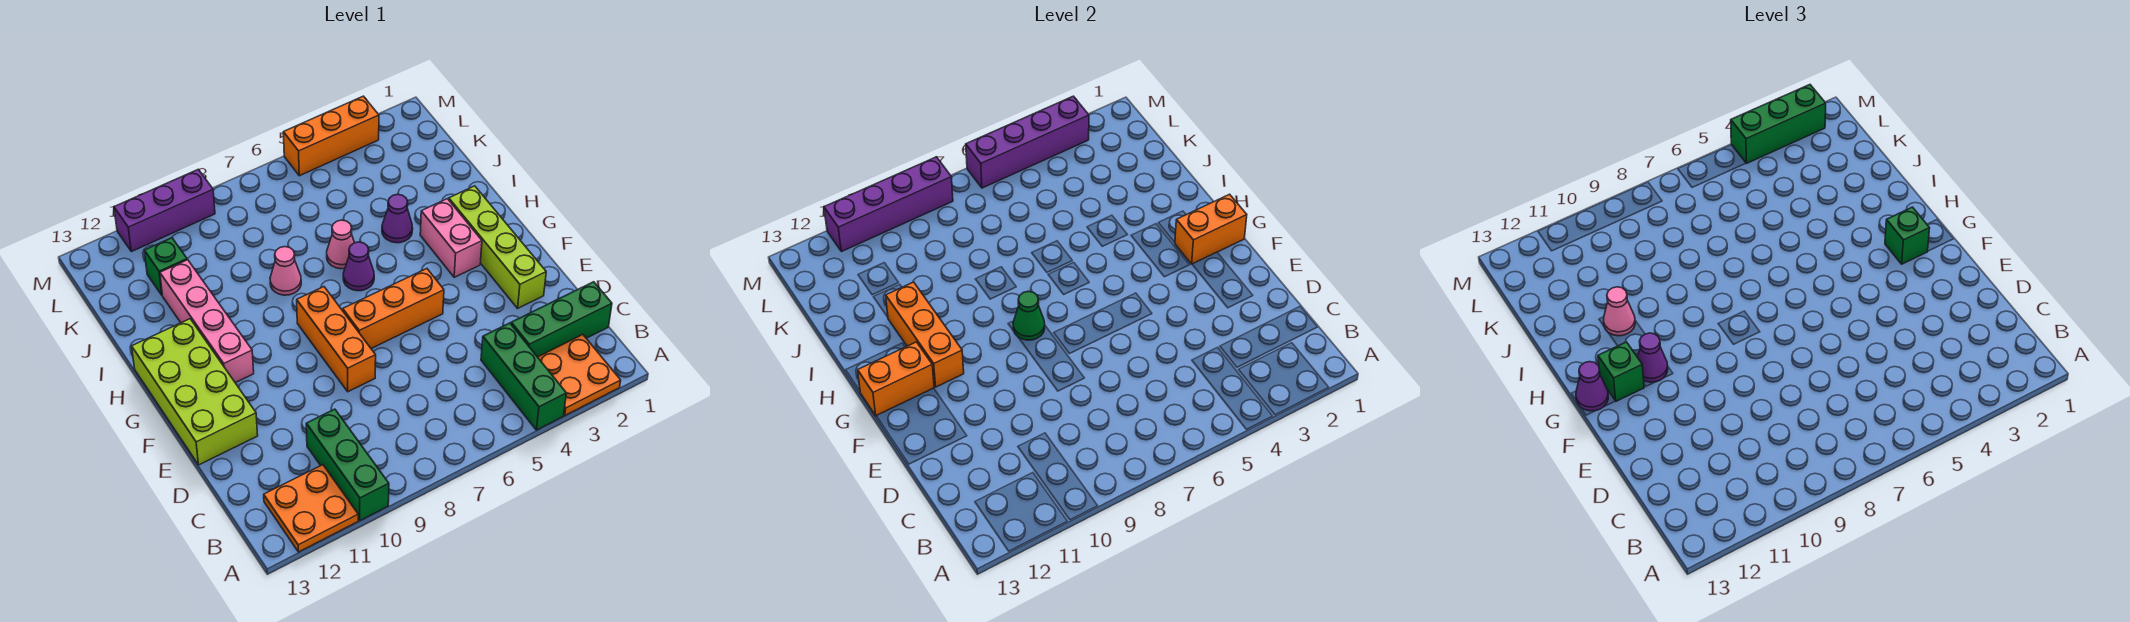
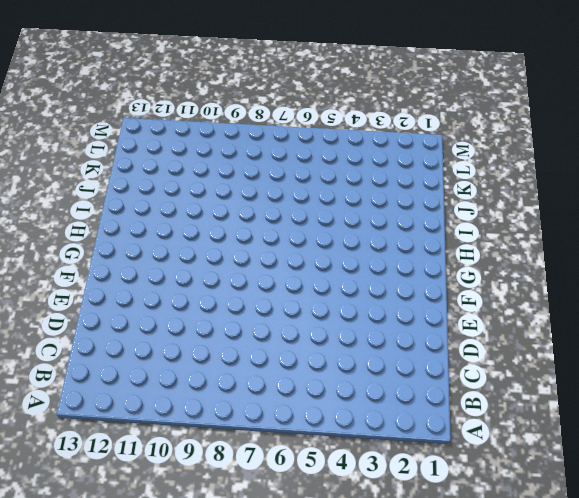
none -> orange 2x2 plate [538,335,621,415]
none -> green 1x3 brick [481,323,566,430]
none -> green 1x3 brick [306,409,389,520]
none -> orange 2x2 plate [264,465,358,552]

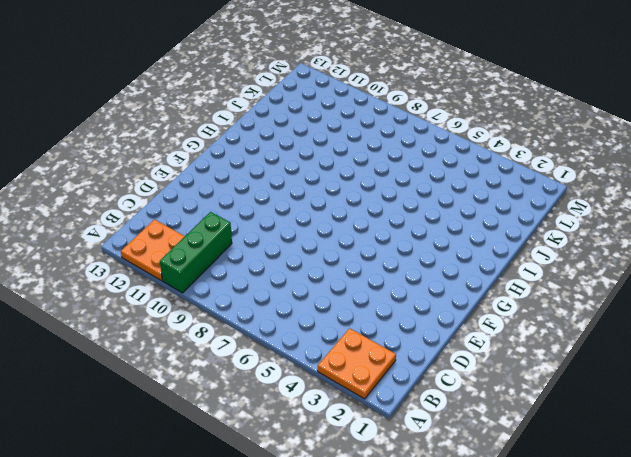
none -> green 1x3 brick [481,323,566,430]
none -> green 1x3 brick [511,282,612,357]
none -> lime 1x4 brick [449,186,546,308]
none -> orange 1x3 brick [297,287,376,392]

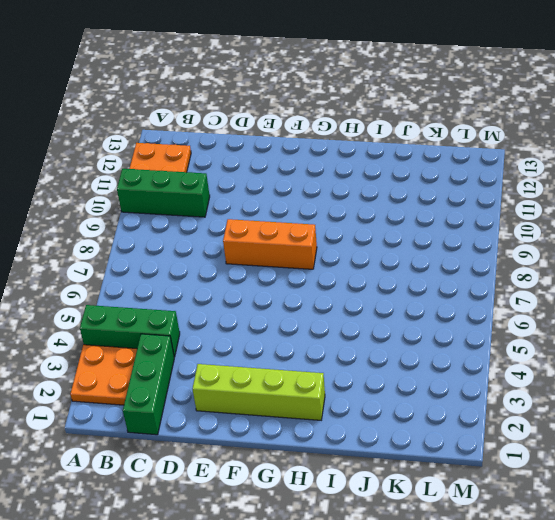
none -> lime 2x4 brick [132,319,258,465]
none -> orange 1x3 brick [343,269,444,348]
none -> pink 1x2 brick [420,199,482,277]
none -> pink 1x4 brick [160,260,254,383]

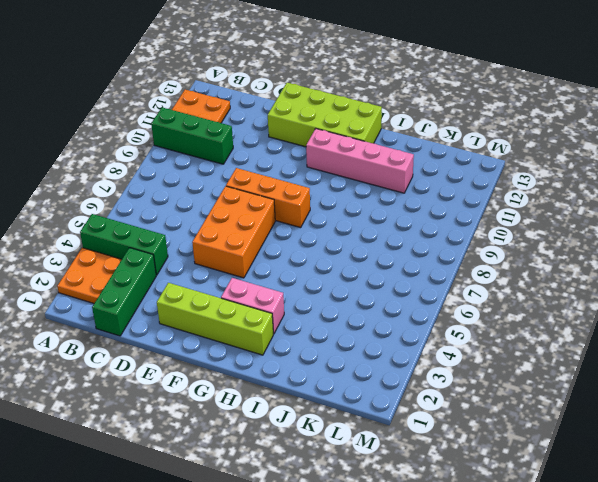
orange 2x3 brick [192,186,275,278] -> orange 1x3 brick [343,269,444,348]
none -> purple 1x1 cone [343,242,374,291]
none -> purple 1x1 cone [382,194,413,243]
none -> pink 1x1 cone [327,220,355,269]
none -> pink 1x1 cone [270,247,301,295]

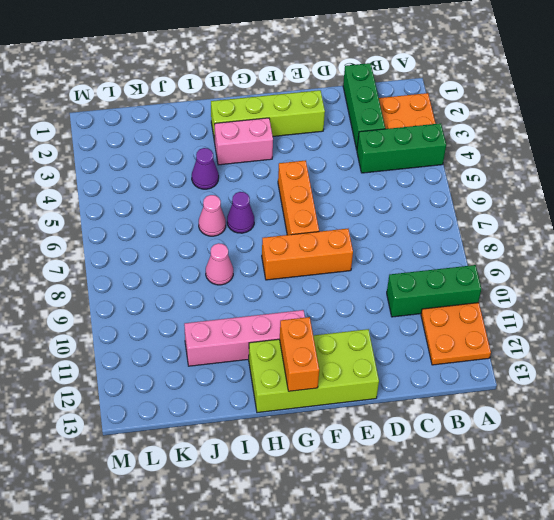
none -> green 1x1 brick [144,238,187,295]
none -> orange 1x3 brick [283,96,379,176]
none -> purple 1x3 brick [114,169,215,252]
none -> orange 1x2 brick [1175,194,1247,264]

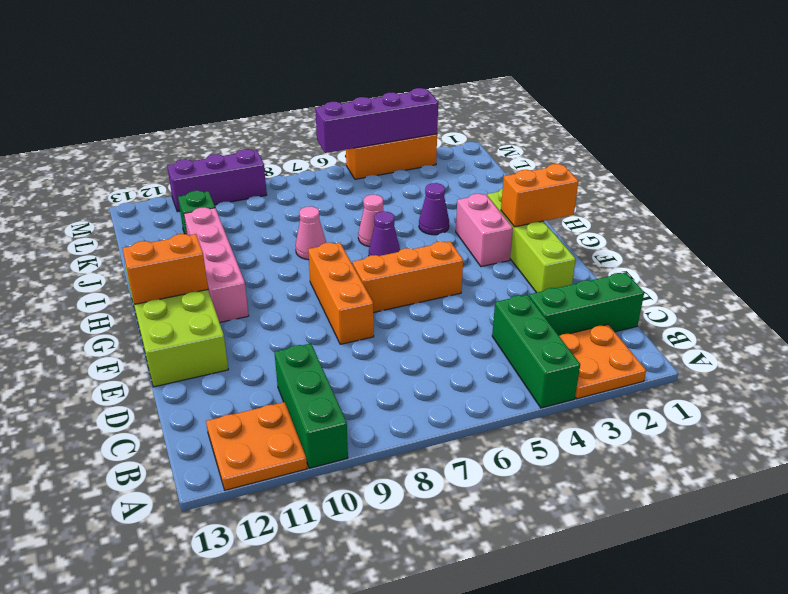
none -> green 1x1 cone [1013,291,1045,340]
none -> orange 1x3 brick [886,282,964,387]
none -> purple 1x4 brick [824,157,953,252]
none -> green 1x1 brick [1885,207,1930,264]

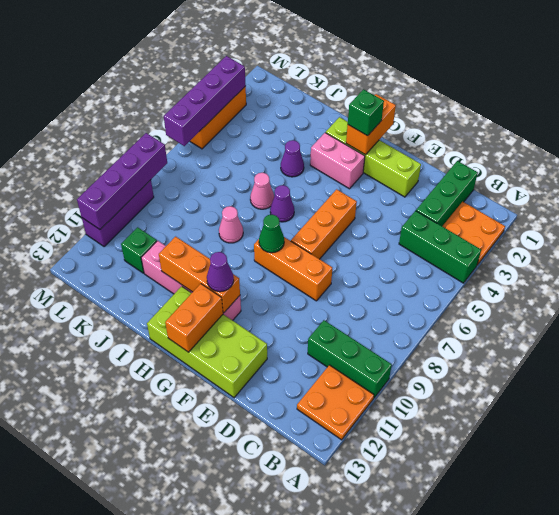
none -> green 1x1 brick [1598,342,1644,401]
none -> purple 1x1 cone [1576,362,1608,411]
none -> pink 1x1 cone [1604,287,1635,336]
none -> green 1x3 brick [1731,85,1826,163]

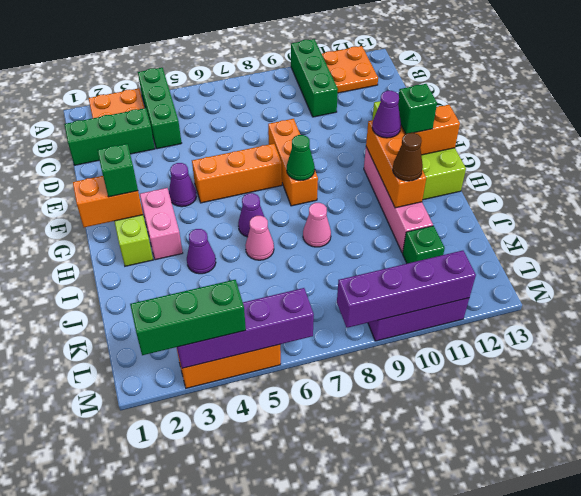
purple 1x1 cone [169,163,196,207] -> purple 1x1 cone moved to [1576,362,1608,411]
brown 1x1 cone [393,133,423,181] -> pink 1x1 cone [1604,287,1635,336]

